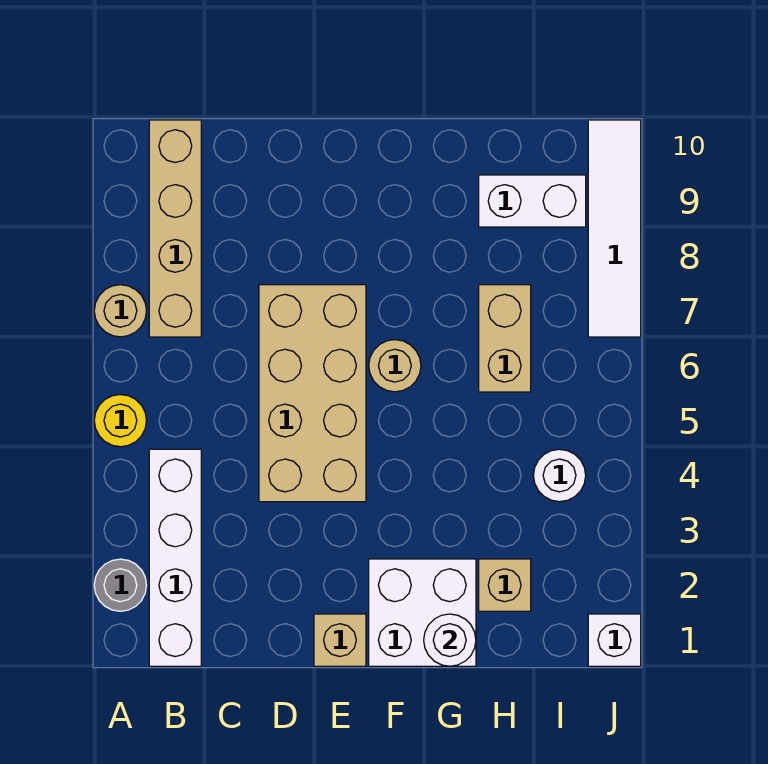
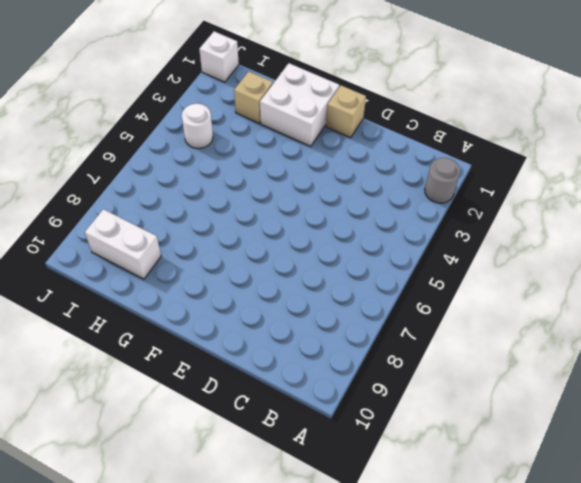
none -> yellow 1x1 round brick [94,395,147,447]
none -> tan 1x1 round brick [94,285,146,337]
none -> white 1x4 brick [149,449,201,666]

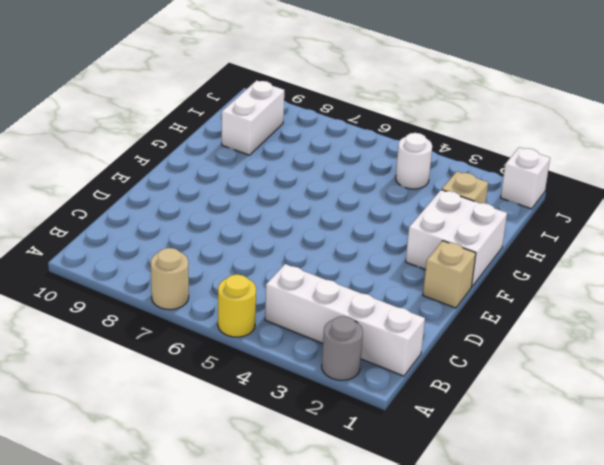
none -> tan 1x4 brick [149,120,201,337]
none -> tan 2x4 brick [259,285,366,502]
none -> tan 1x1 round brick [369,340,421,392]

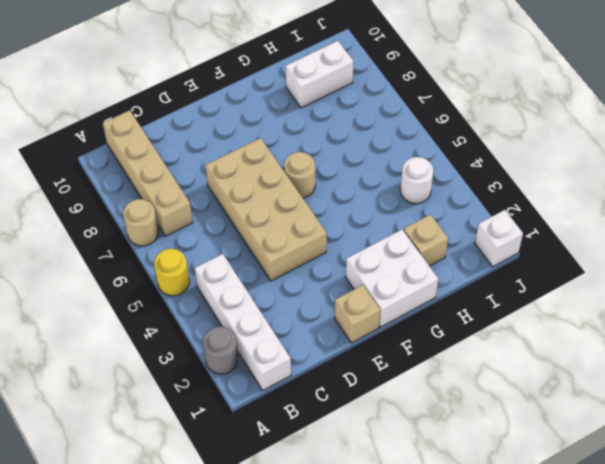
none -> tan 1x2 brick [479,285,531,392]
none -> white 1x4 tile [588,120,641,337]
none -> white 1x1 round brick [424,614,476,666]

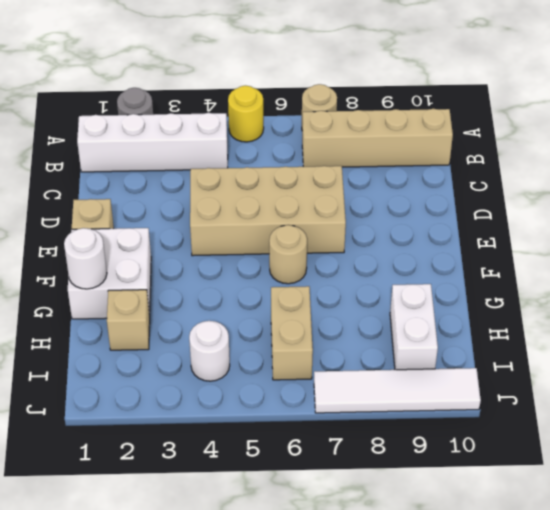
tan 1x2 brick [271,286,313,380] -> tan 1x2 brick turned to [479,285,531,392]
none -> white 1x1 brick [588,614,641,666]

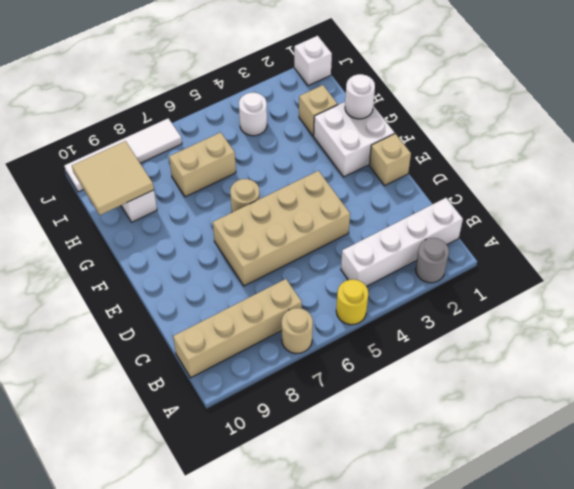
tan 2x2 tile [72,141,154,215] -> none

